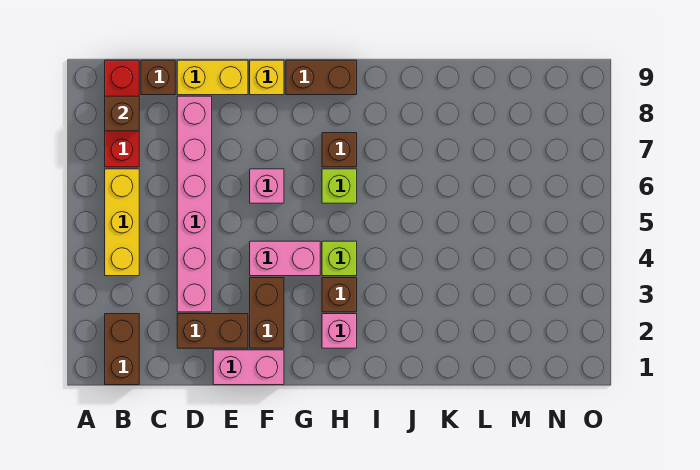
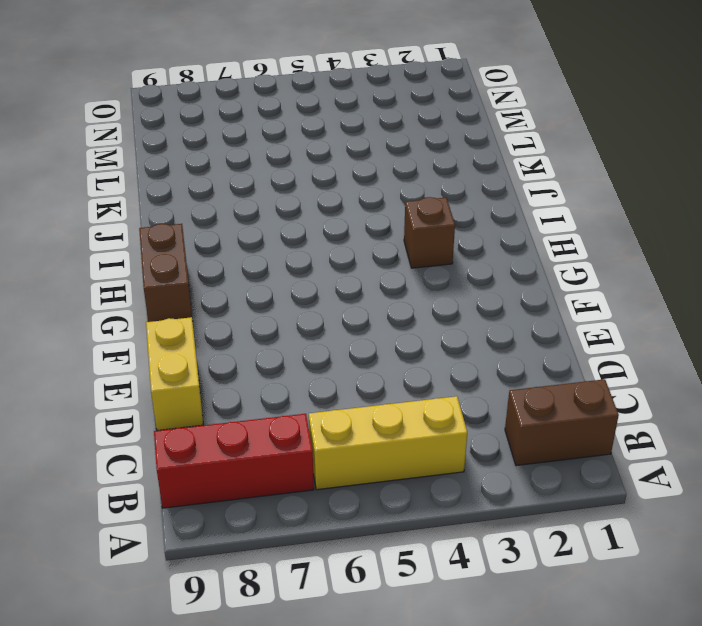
none -> brown 1x1 brick [141,60,175,95]
none -> brown 1x2 brick [177,314,248,348]
none -> pink 1x6 brick [177,96,212,312]

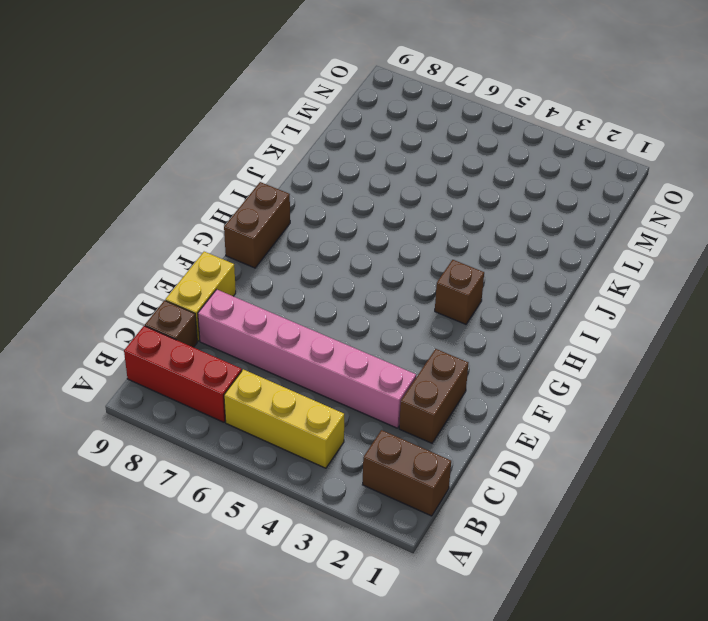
none -> pink 1x2 brick [213,350,284,385]
none -> brown 1x2 brick [250,278,284,348]
none -> pink 1x2 brick [250,241,320,276]

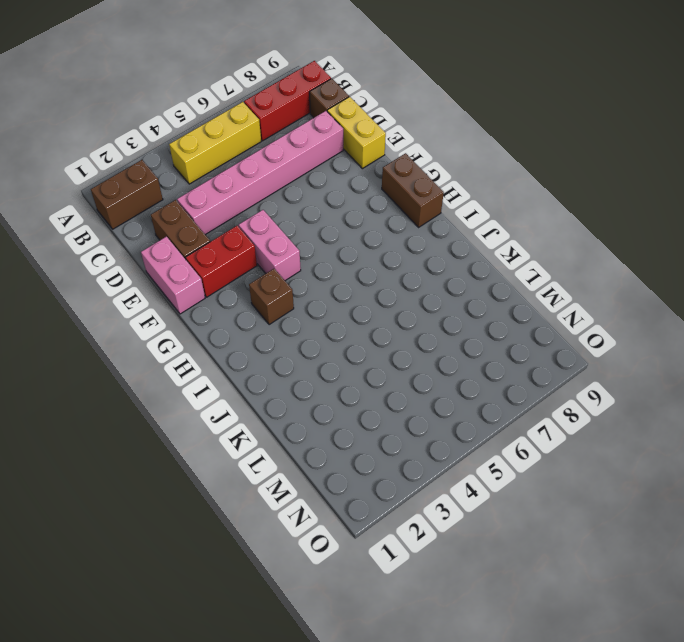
red 1x2 brick [186,226,257,297] -> brown 1x2 brick [250,278,284,348]
none -> pink 1x1 brick [250,169,284,203]
none -> yellow 1x1 brick [250,60,284,95]
none -> pink 1x1 brick [322,314,357,348]

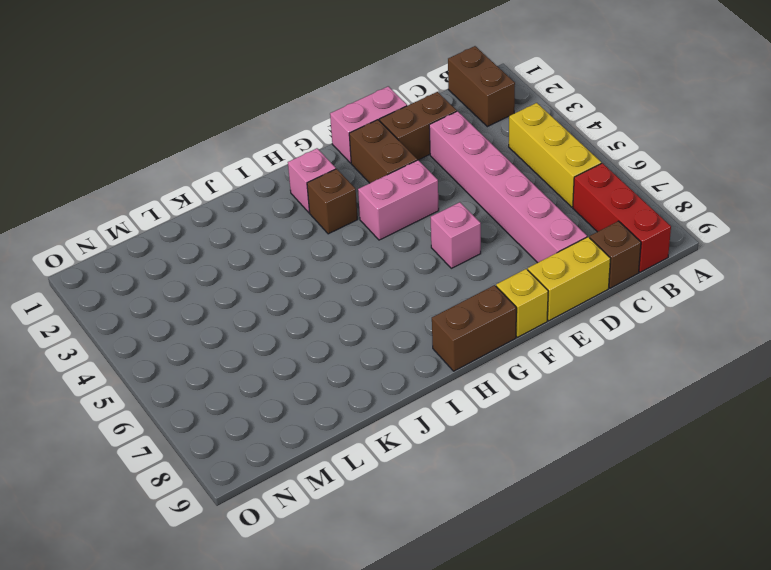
none -> lime 1x1 brick [322,241,357,276]
none -> lime 1x1 brick [322,169,357,203]
none -> brown 1x1 brick [322,133,357,167]

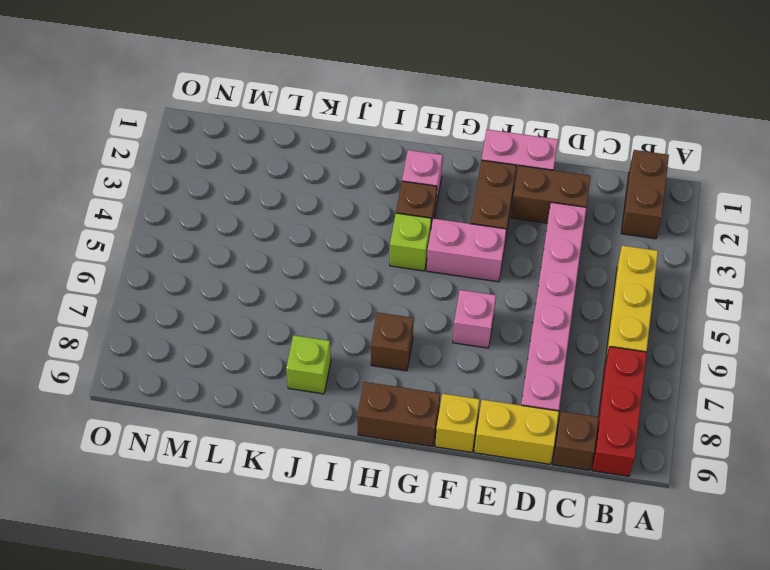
lime 1x1 brick [286,335,331,394] -> lime 1x1 brick moved to [322,169,357,203]
none -> brown 1x1 brick [105,96,139,131]

